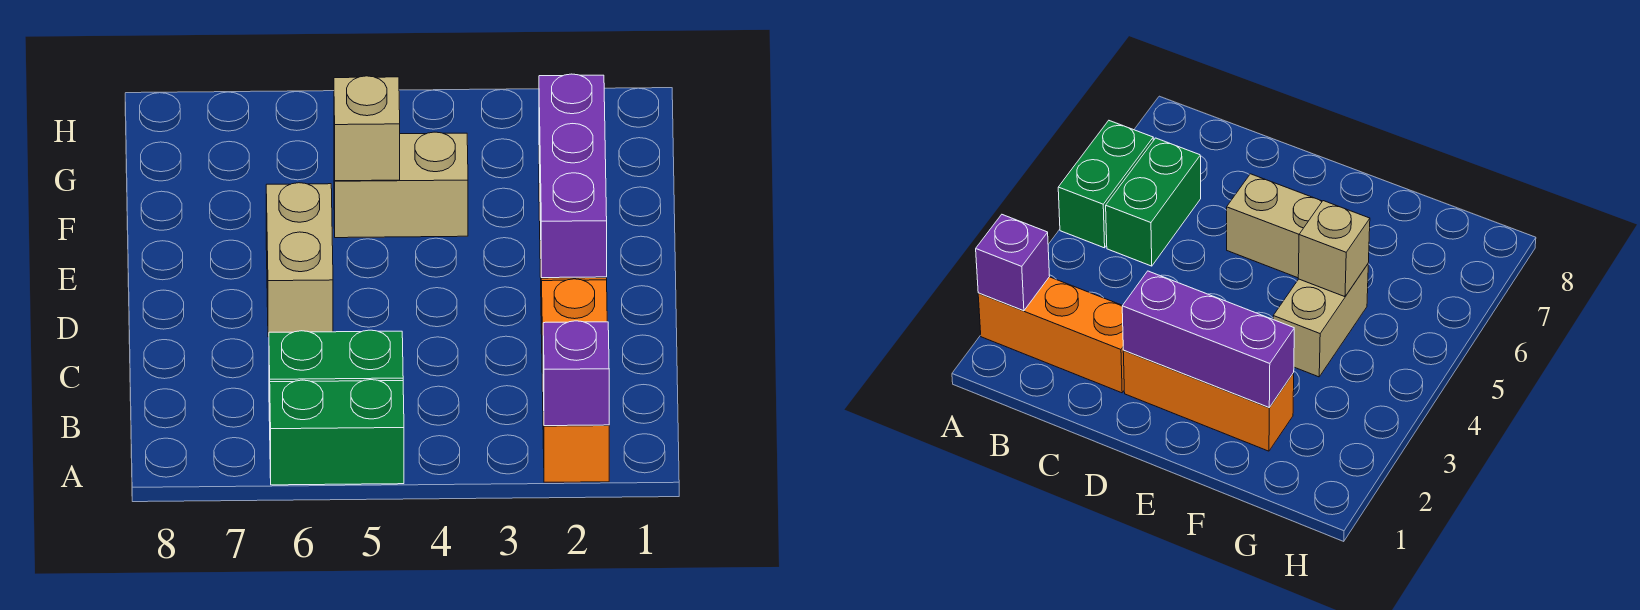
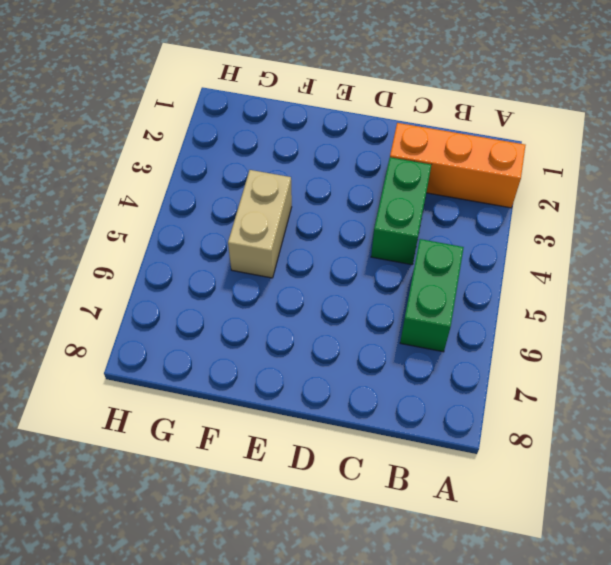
green 1x2 brick [371,157,431,265] -> green 1x2 brick moved to [270,380,404,485]
none -> orange 1x3 brick [1123,351,1294,451]
none -> tan 1x2 brick [266,183,333,337]

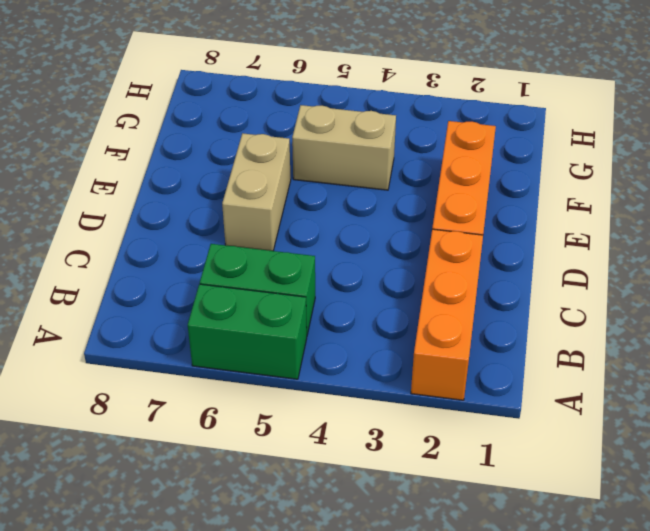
none -> purple 1x1 brick [543,321,609,426]
none -> purple 1x3 brick [539,74,607,278]

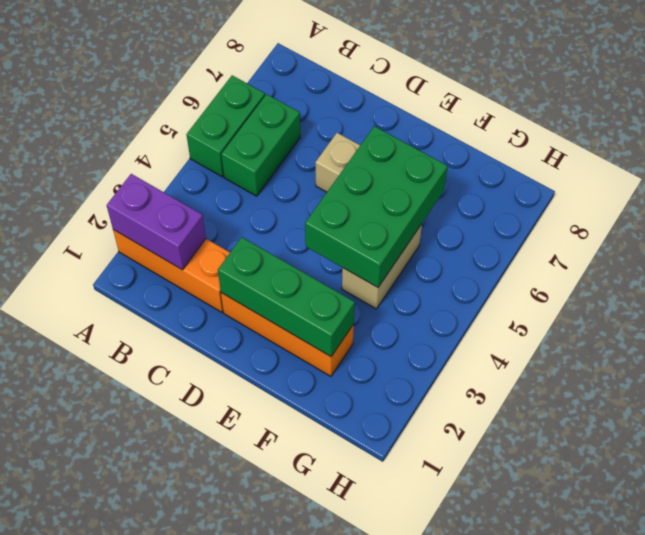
purple 1x2 brick [107,174,206,270] -> purple 1x1 brick [543,321,609,426]
green 1x3 brick [218,237,355,357] -> purple 1x3 brick [539,74,607,278]
green 2x3 brick [305,126,448,287] -> tan 1x1 brick [334,76,400,181]

